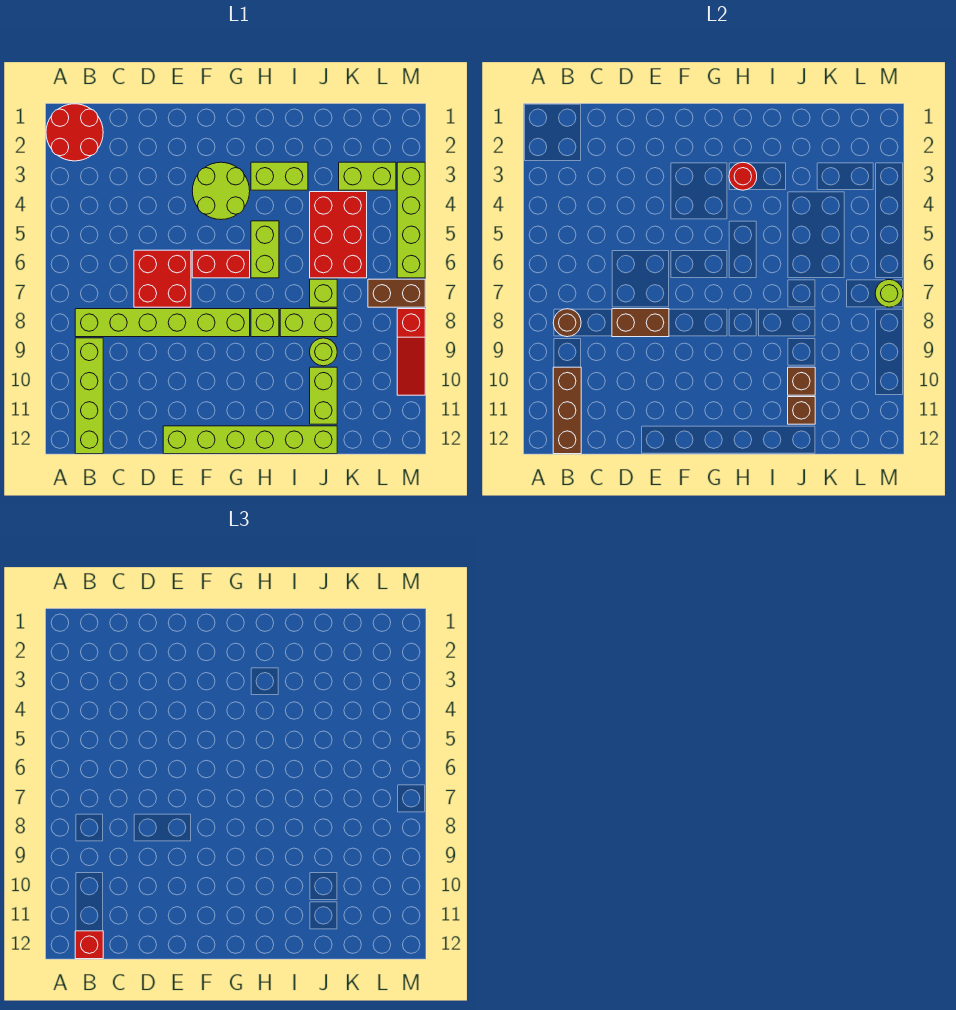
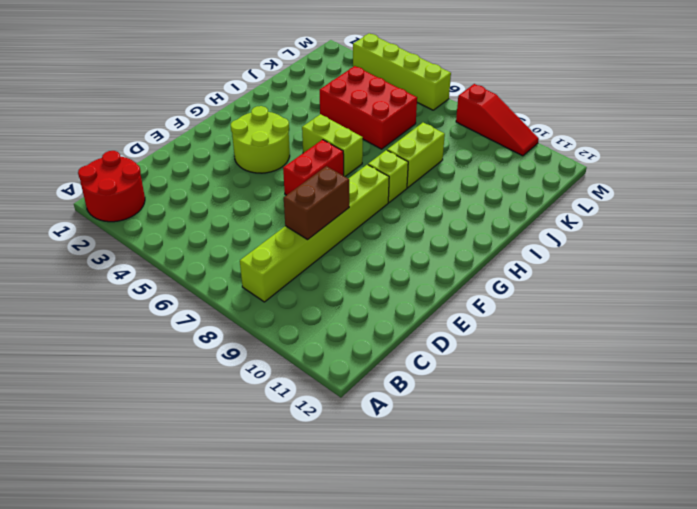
none -> lime 1x4 brick [75,338,103,454]
none -> red 2x2 brick [134,250,191,307]
none -> lime 1x6 brick [163,426,337,454]

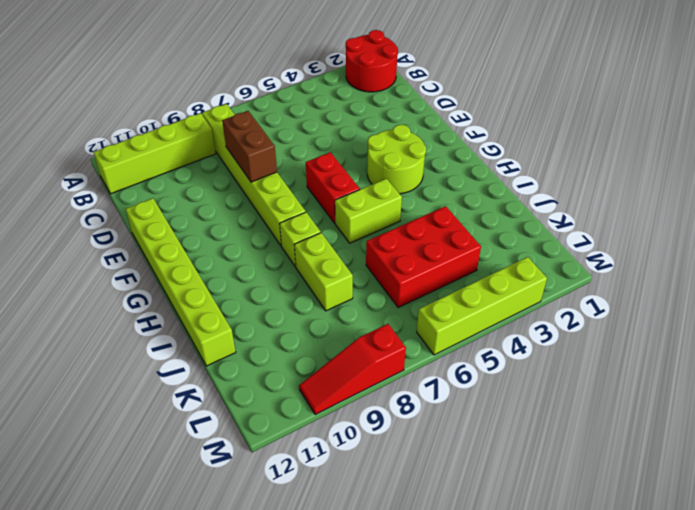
none -> red 2x2 brick [134,250,191,307]
none -> lime 1x2 brick [251,162,308,190]
none -> lime 1x1 brick [310,279,337,307]

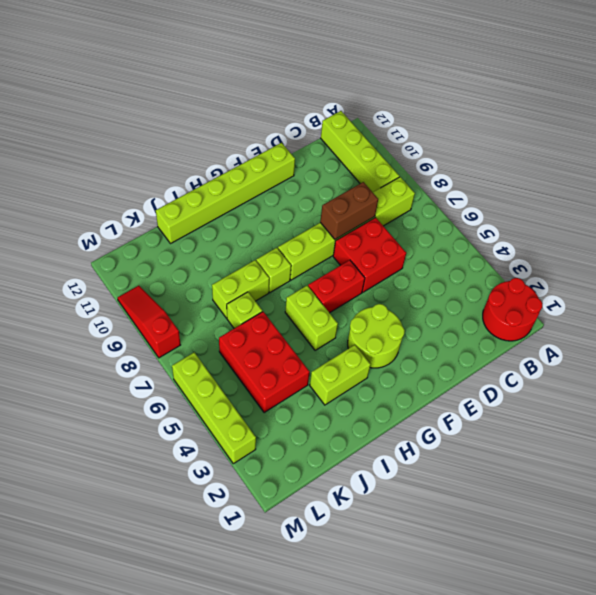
none -> lime 1x1 round brick [310,338,337,366]
none -> lime 1x2 brick [310,367,337,424]
none -> lime 1x2 brick [339,162,396,190]

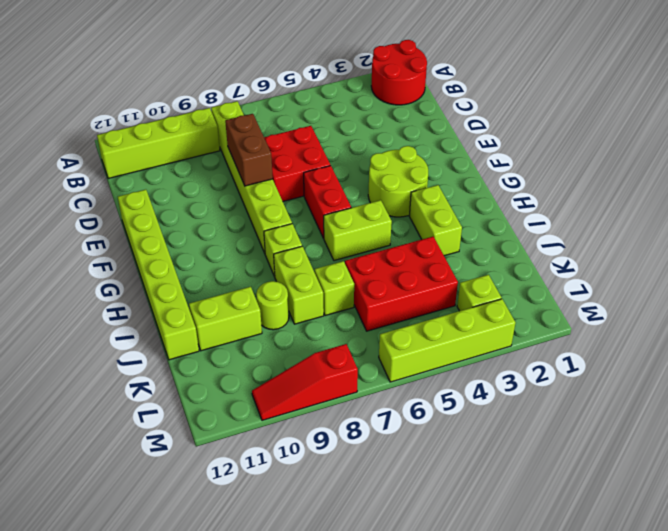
lime 1x1 brick [457,275,501,311] -> lime 1x2 brick [339,162,396,190]
none -> brown 1x2 brick [368,279,425,307]
none -> brown 1x1 round brick [553,309,581,337]
none -> brown 1x3 brick [553,367,581,454]

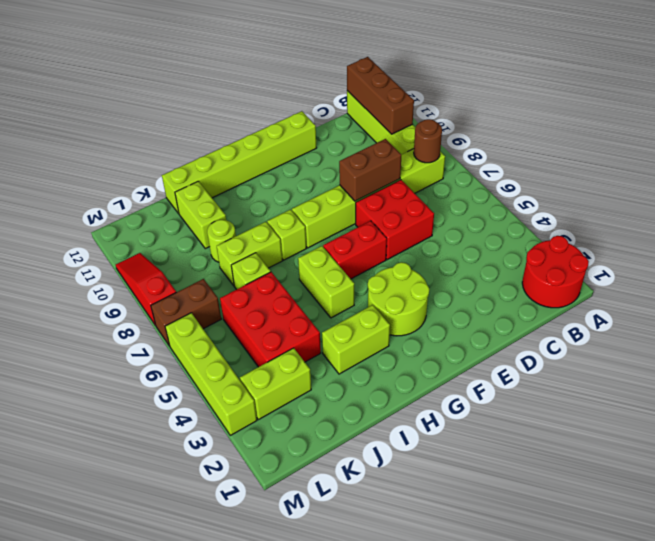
none -> red 1x1 round brick [729,162,757,190]
none -> brown 1x1 brick [788,367,815,395]
none -> brown 1x1 brick [788,397,815,424]

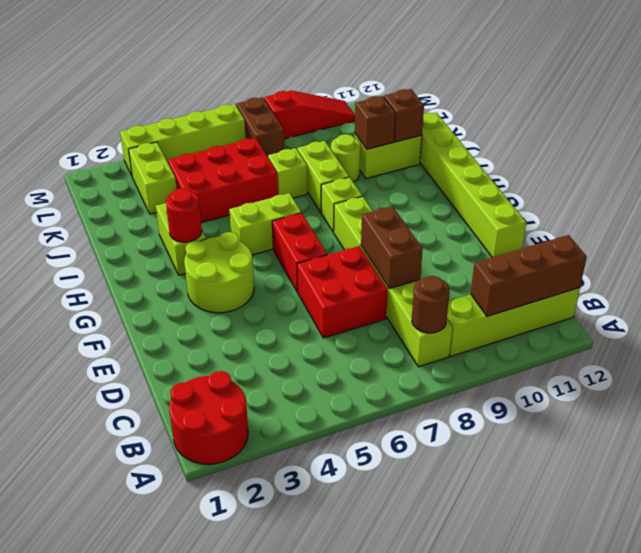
none -> lime 1x1 round brick [875,280,903,307]
none -> red 1x1 brick [75,931,103,959]

